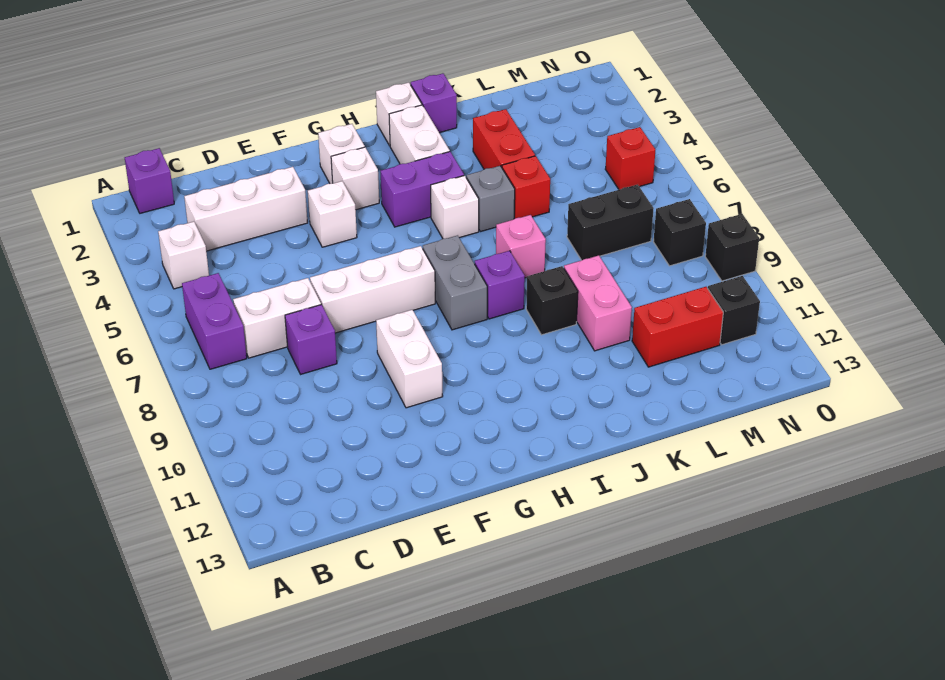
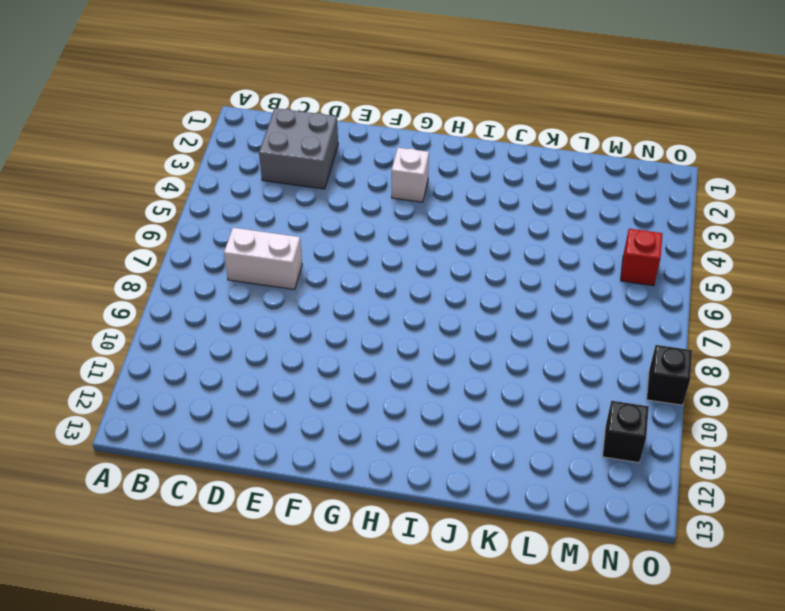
grey 2x2 brick [259,108,338,189] -> white 1x3 brick [184,167,308,251]
none -> purple 1x1 brick [125,148,174,213]
none -> white 1x1 brick [158,222,209,289]
none -> purple 1x2 brick [182,273,247,369]
none -> purple 1x1 brick [285,305,337,374]

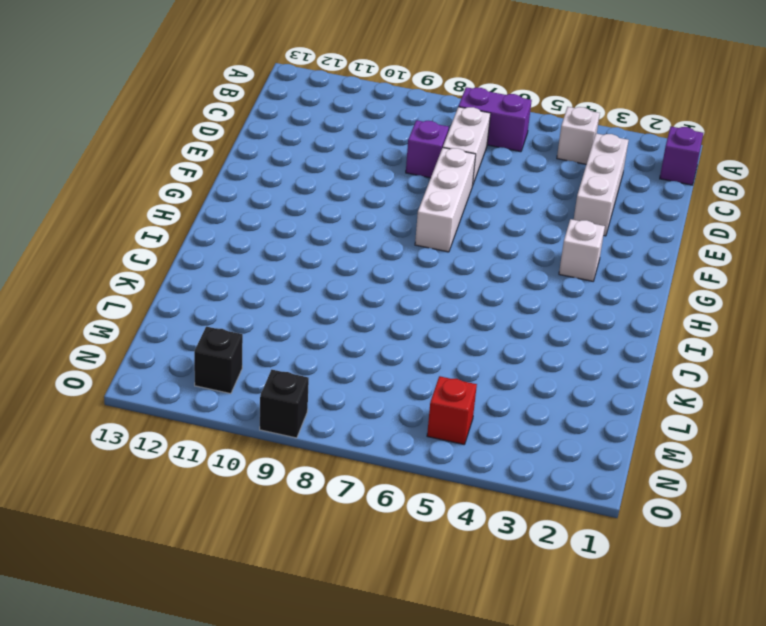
none -> white 1x1 brick [308,181,357,247]
none -> white 1x2 brick [376,310,443,408]
none -> white 1x1 brick [318,124,365,184]
none -> purple 1x2 brick [381,152,464,227]

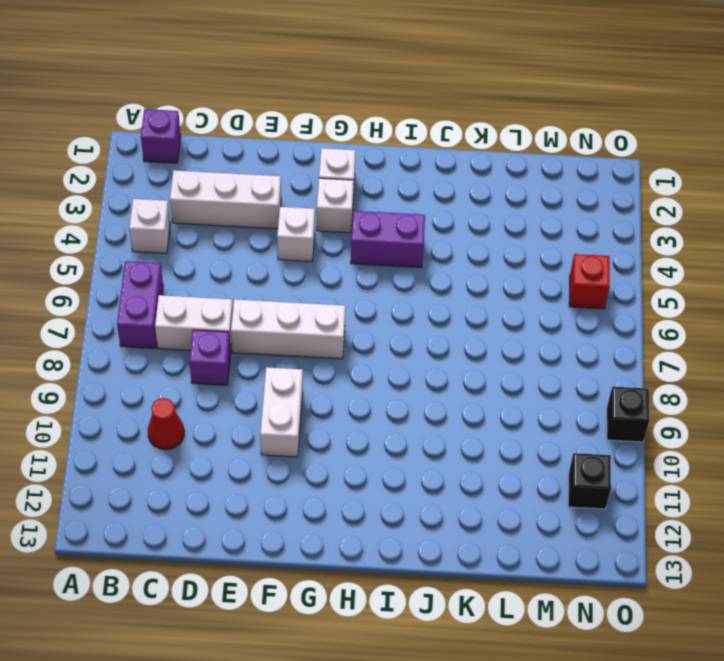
red 1x1 cone [148,398,184,450] -> none
none -> grey 1x2 brick [423,235,487,330]
none -> white 1x1 brick [376,82,422,146]
none -> white 1x2 brick [389,105,450,164]
none -> white 1x1 brick [431,176,479,239]

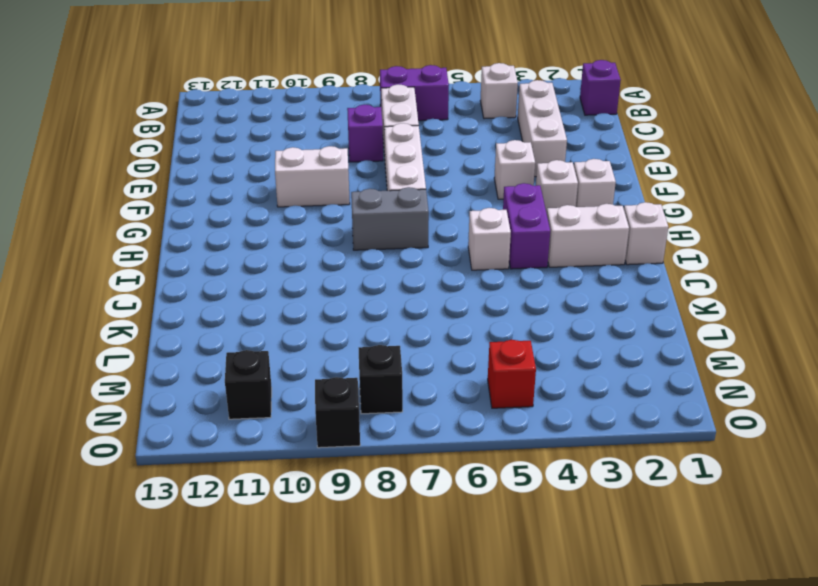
none -> purple 1x1 brick [475,251,525,319]
none -> purple 1x1 brick [411,73,457,133]
none -> grey 1x1 brick [466,166,515,232]
none -> pink 1x1 brick [496,215,546,278]

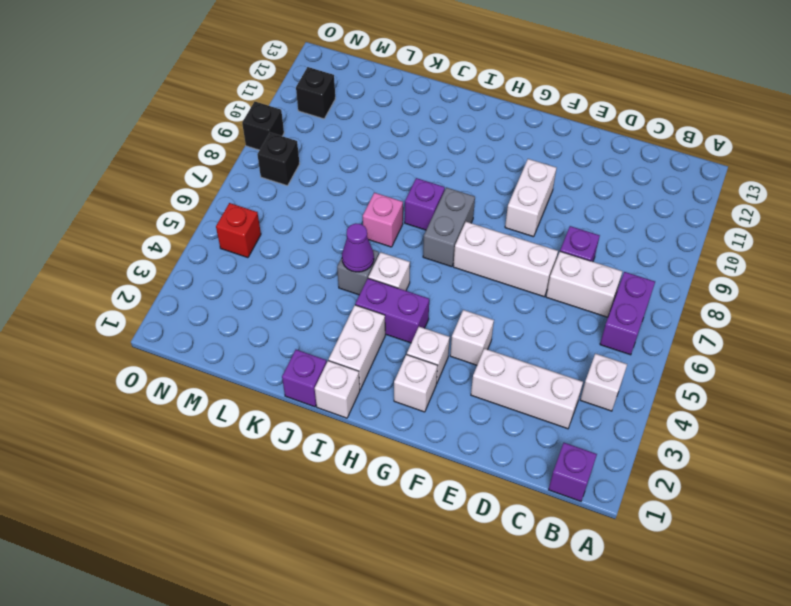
purple 1x1 cone [342,223,374,272] -> none
none -> black 1x1 brick [526,266,578,335]
none -> red 1x2 brick [473,109,535,169]
none -> red 1x1 brick [502,156,550,219]
none -> pink 1x2 brick [564,255,632,351]

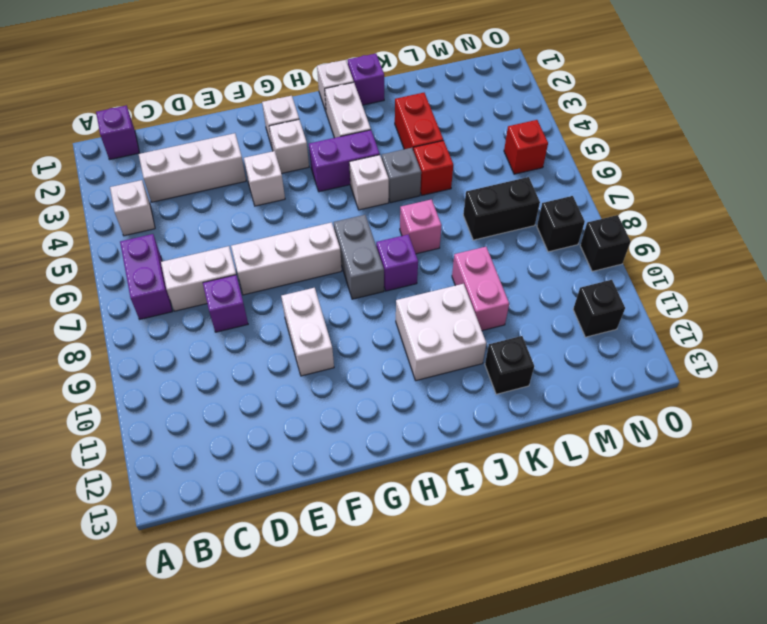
white 2x2 brick [396,284,486,381] -> none
black 1x1 brick [485,336,534,394] -> black 1x1 brick moved to [526,266,578,335]
none -> red 1x2 brick [632,287,723,367]

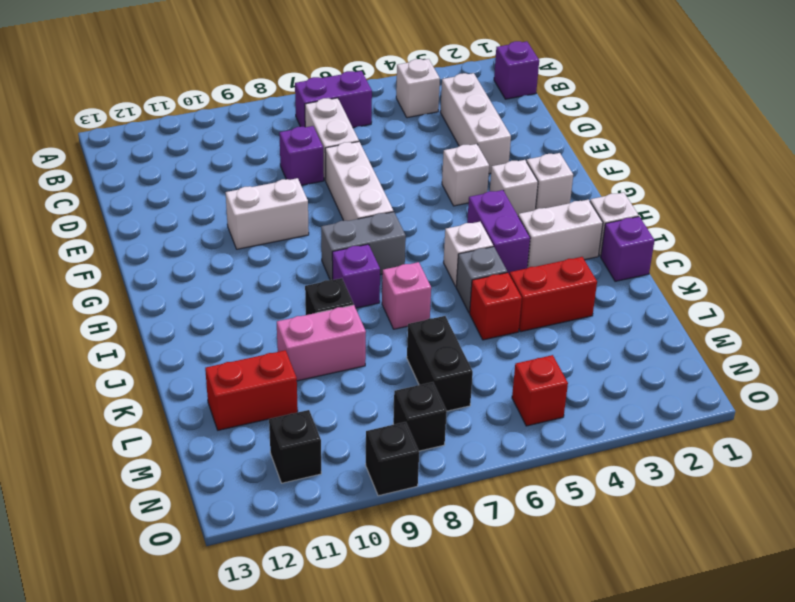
red 1x2 brick [205,350,298,430] -> red 1x2 brick turned to [632,287,723,367]

